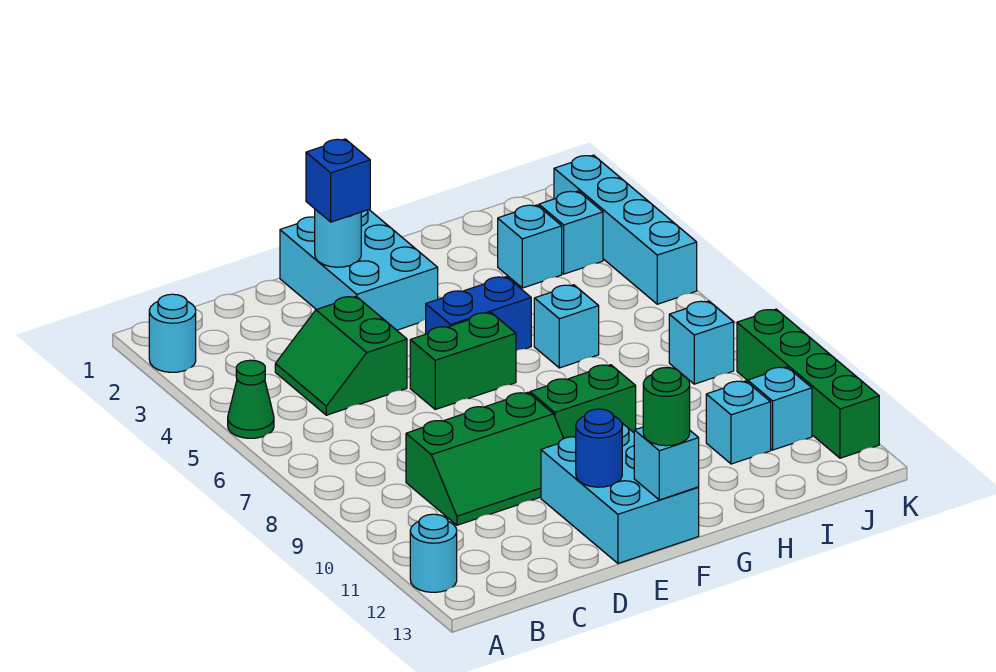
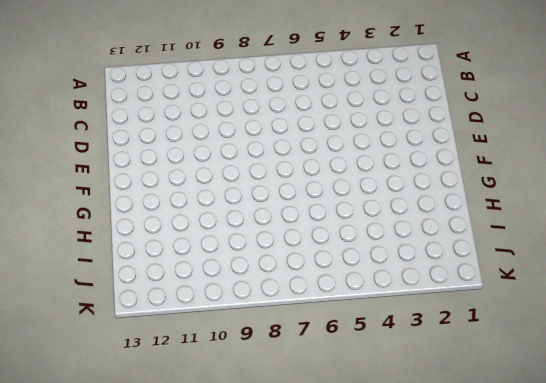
none -> cyan 1x1 round brick [149,294,196,372]
none -> green 1x1 cone [228,360,274,438]
none -> cyan 1x1 round brick [410,514,457,592]

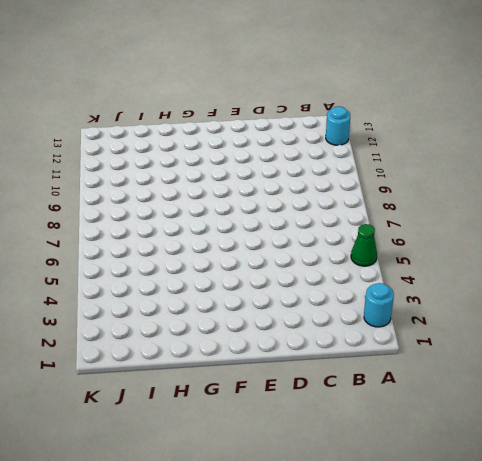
none -> green 2x2 slope [275,296,407,415]
none -> green 2x3 slope [406,392,564,525]
none -> cyan 2x3 brick [280,210,438,330]

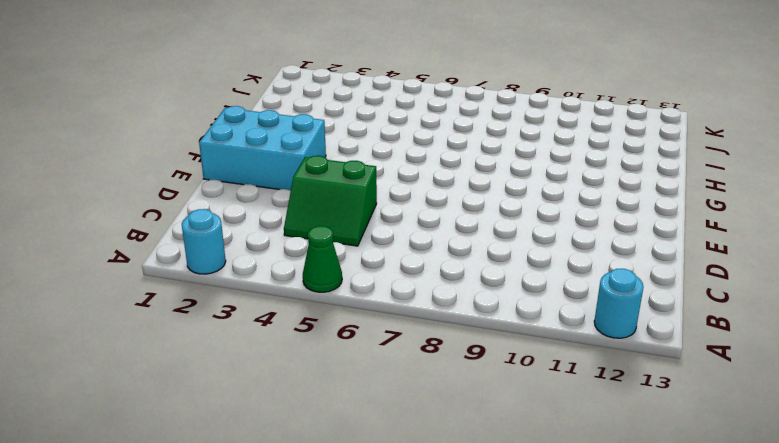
none -> green 2x3 slope [406,392,564,525]
none -> green 1x2 brick [410,313,516,409]
none -> cyan 2x3 brick [541,423,699,563]

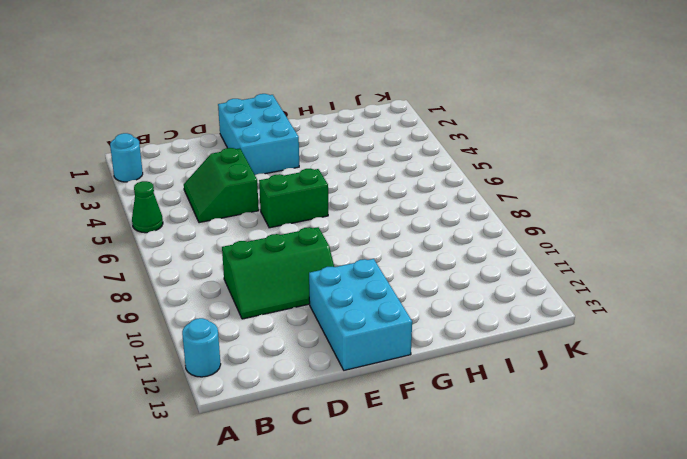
none -> blue 1x2 brick [426,277,531,350]
none -> green 1x2 brick [530,365,636,438]
none -> cyan 1x1 brick [534,285,599,368]

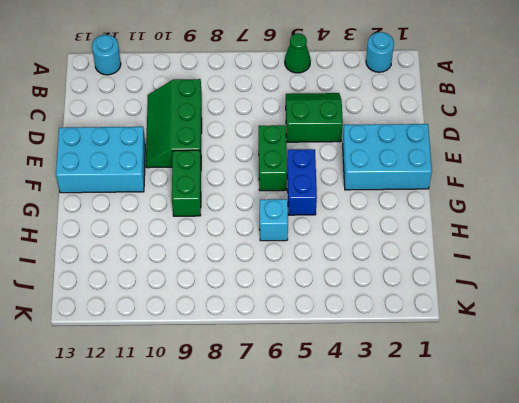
none -> cyan 1x1 brick [498,205,562,288]
none -> cyan 1x1 brick [706,381,771,464]
none -> cyan 1x1 brick [539,191,603,274]

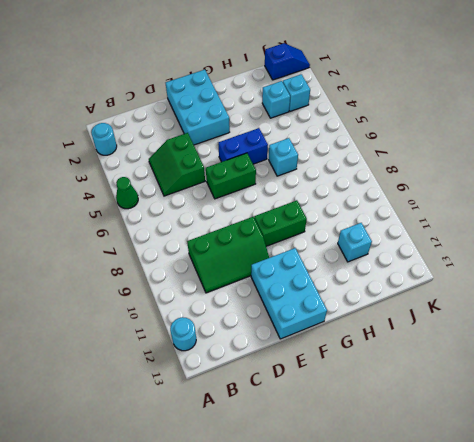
blue 1x2 slope [265,43,310,80] -> none
none -> cyan 1x1 brick [669,301,734,384]
none -> cyan 1x1 brick [748,367,812,450]
none -> cyan 1x4 brick [554,155,697,304]

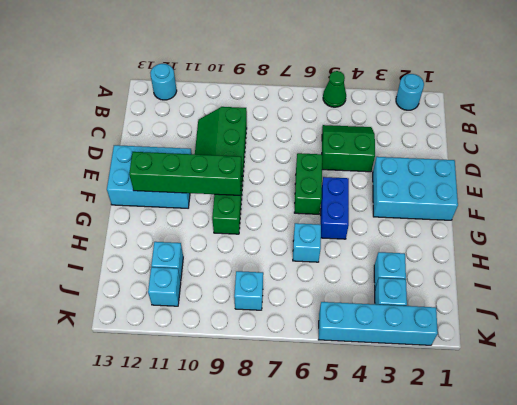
green 1x4 brick [129,152,242,195] -> green 1x4 brick moved to [737,309,879,458]
none -> cyan 1x1 round brick [315,209,361,267]
none -> blue 1x1 round brick [576,409,622,487]
none -> cyan 1x1 brick [634,427,699,500]

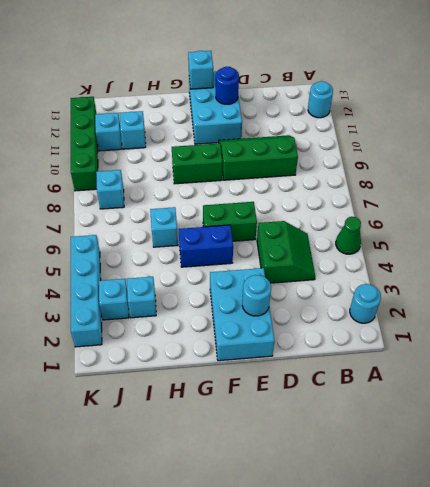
none -> blue 1x1 brick [306,139,370,222]
none -> green 1x1 round brick [643,368,690,446]

